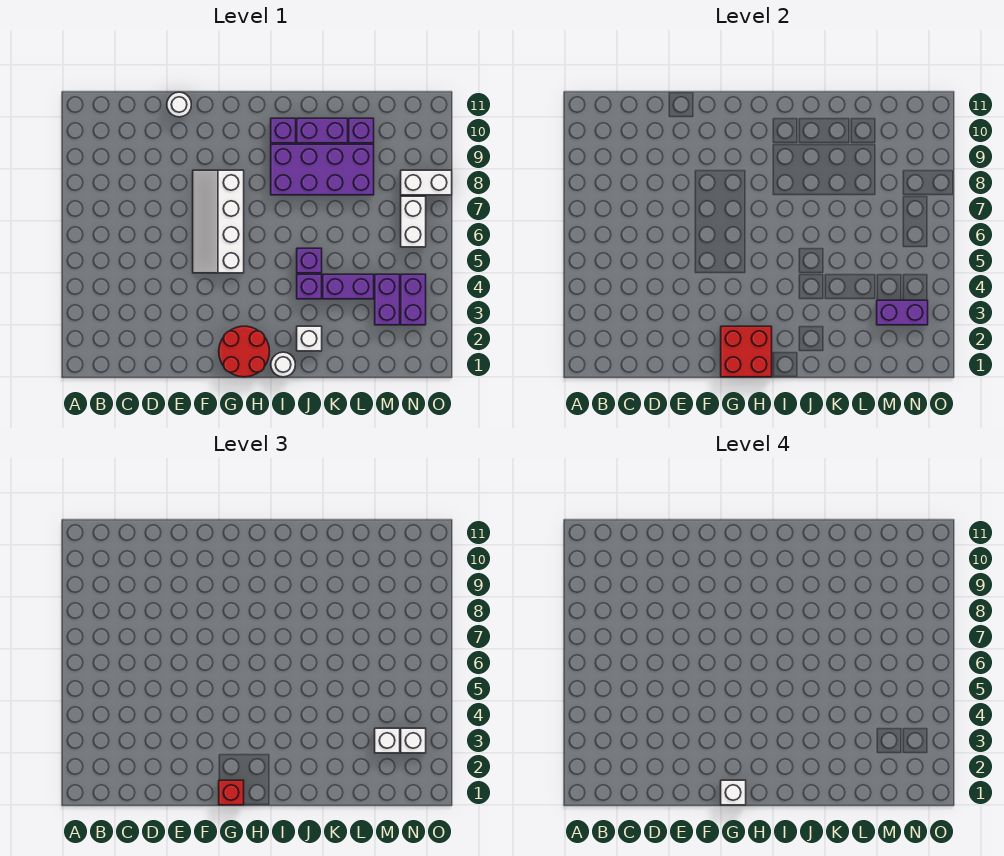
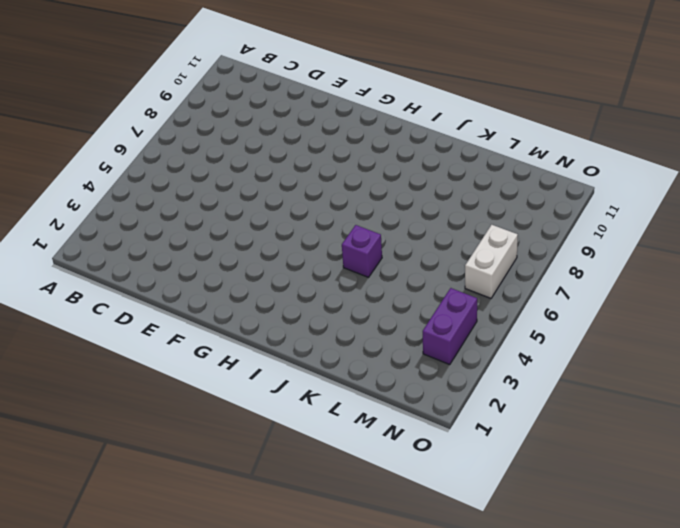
none -> white 1x1 round brick [167,92,191,117]
none -> white 2x4 slope [193,170,244,273]
none -> red 2x2 round brick [219,326,269,377]

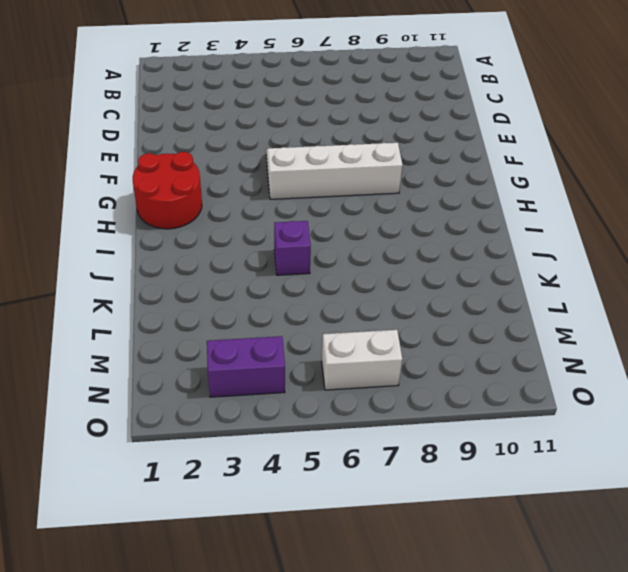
none -> white 1x1 round brick [167,92,191,117]
none -> white 1x1 round brick [271,352,295,377]
none -> purple 2x4 brick [271,144,374,195]

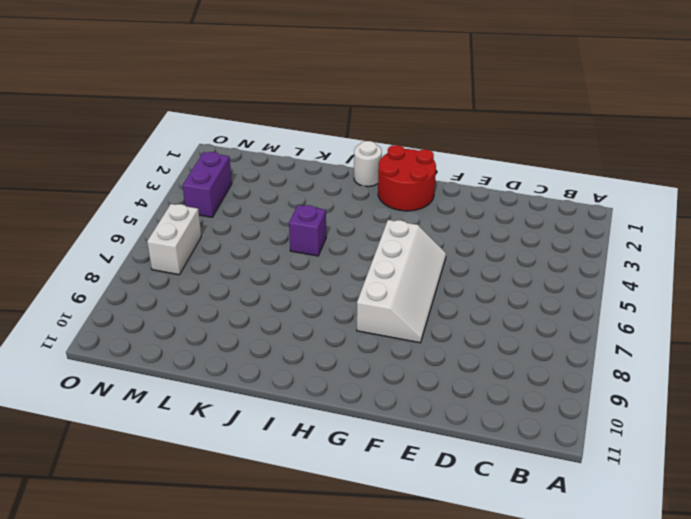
none -> white 1x1 round brick [167,92,191,117]
none -> purple 2x4 brick [271,144,374,195]
none -> purple 1x1 brick [271,118,296,143]

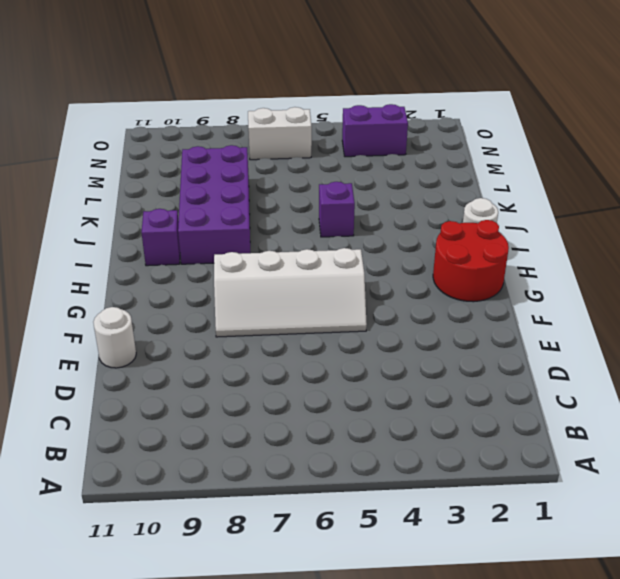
none -> white 1x1 brick [297,326,322,351]
none -> purple 1x1 brick [297,274,322,299]
none -> purple 1x2 brick [297,118,348,143]

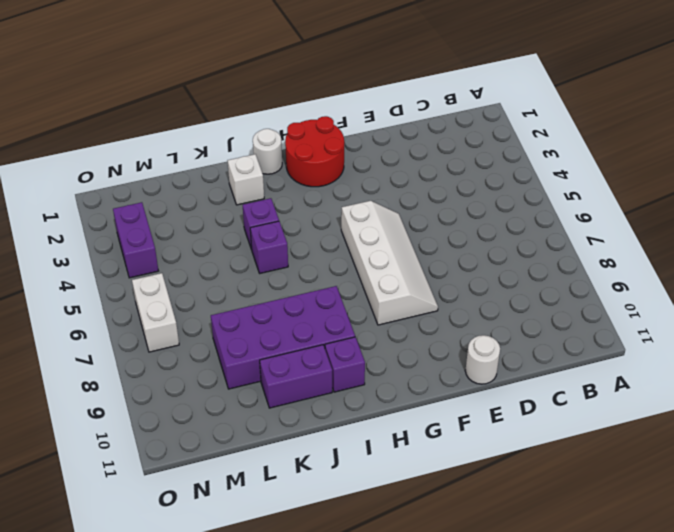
none -> purple 1x2 brick [323,274,374,299]
none -> purple 1x1 brick [349,118,374,143]
none -> purple 1x2 brick [375,274,400,325]

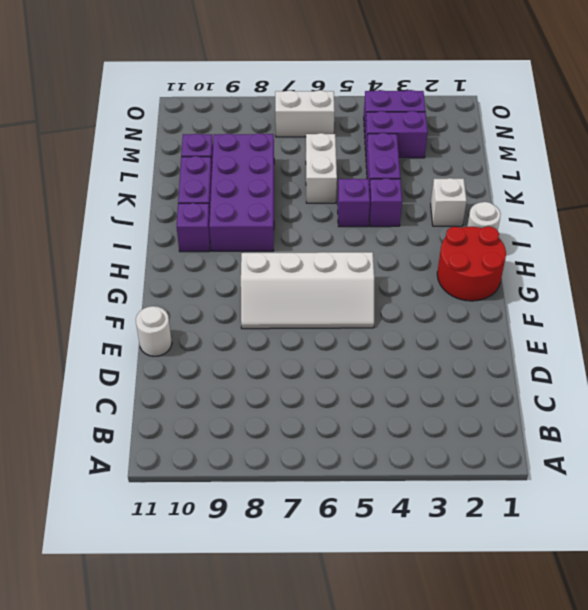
white 1x2 brick [306,133,337,203] -> white 1x2 brick moved to [401,170,452,195]
none -> red 2x2 brick [721,326,772,377]
none -> purple 1x2 brick [877,300,928,325]
none -> red 1x1 brick [219,780,244,805]

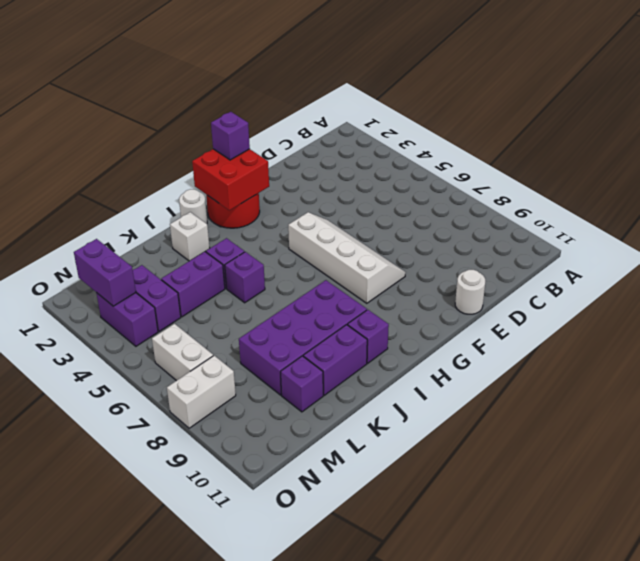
purple 1x1 brick [211,112,250,160] -> red 1x1 brick [219,780,244,805]
purple 1x2 brick [74,239,136,306] -> purple 1x2 brick turned to [877,300,928,325]
none -> white 1x1 brick [375,728,400,753]
none -> white 1x1 brick [401,728,426,753]
none -> white 1x1 brick [721,780,746,805]

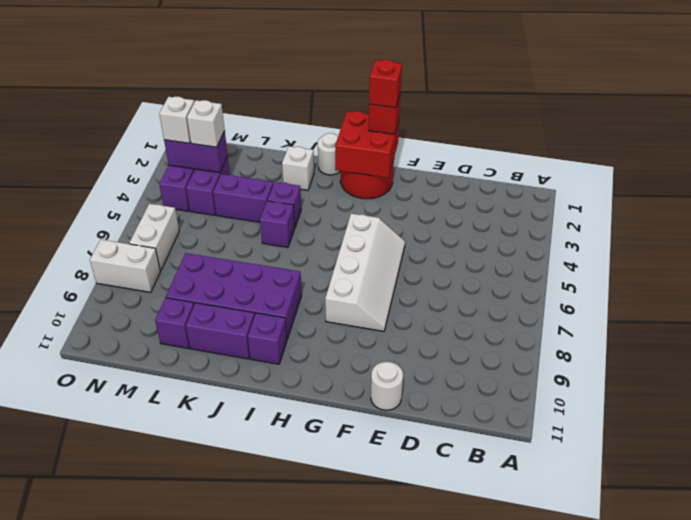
red 1x1 brick [369,60,402,108] -> white 1x1 brick [721,780,746,805]

